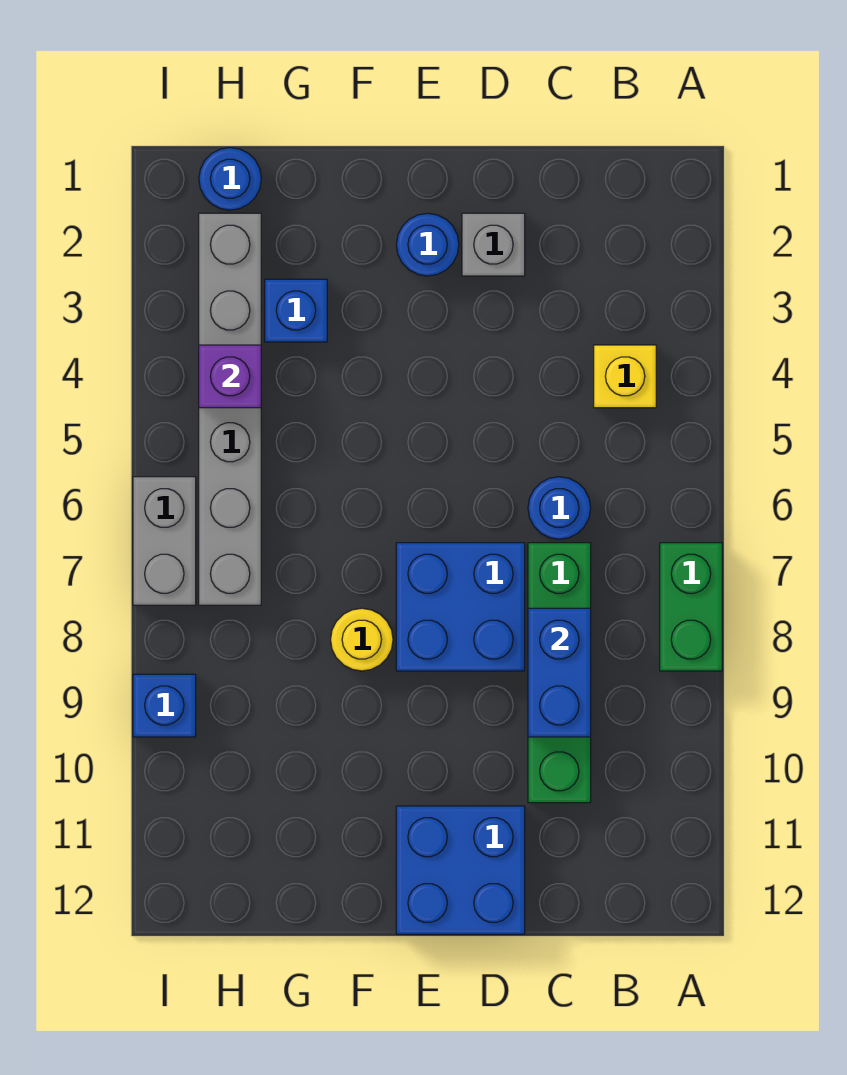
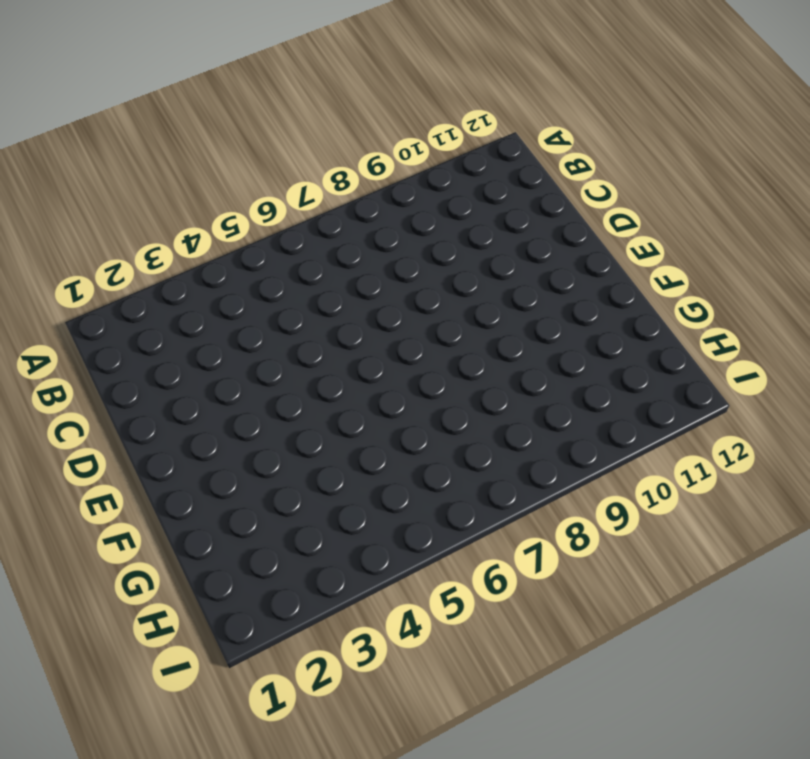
none -> green 1x2 brick [660,543,722,671]
none -> yellow 1x1 brick [594,345,656,408]
none -> blue 1x1 round brick [528,477,591,539]

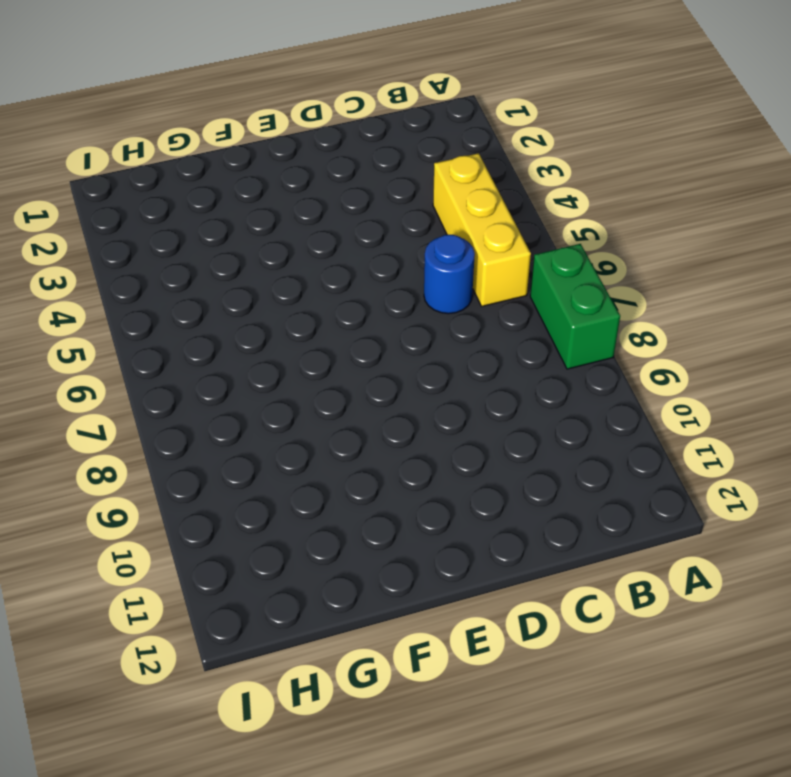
yellow 1x3 brick [433,153,531,306] -> yellow 1x1 brick [594,345,656,408]
none -> green 1x4 brick [528,543,591,803]
none -> grey 1x1 brick [462,213,525,276]
none -> blue 2x2 brick [396,543,525,671]

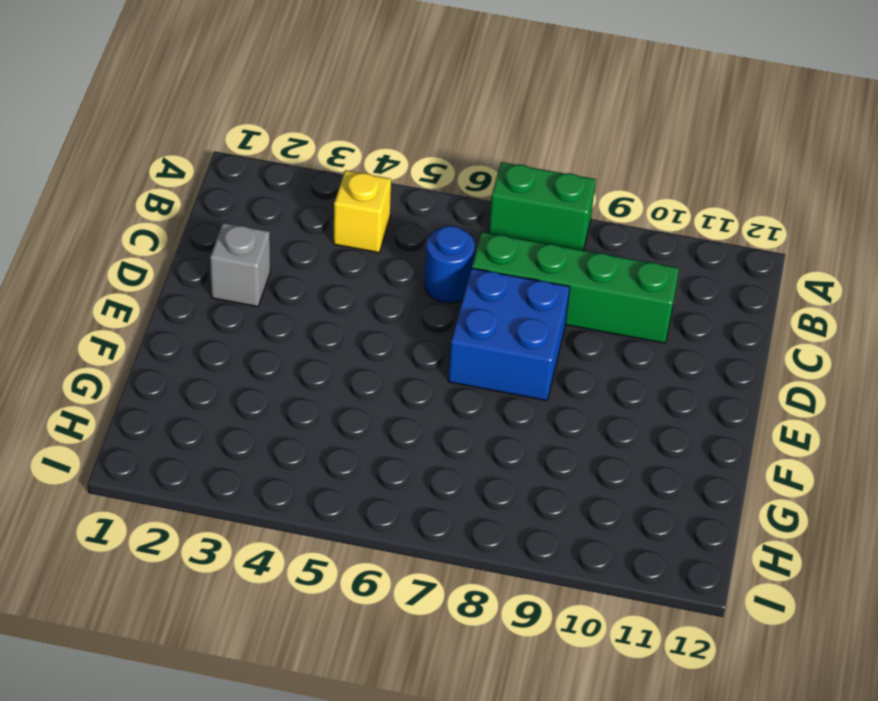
none -> blue 2x2 brick [396,806,525,934]
none -> blue 1x1 round brick [396,213,459,276]
none -> yellow 1x1 round brick [331,608,393,671]

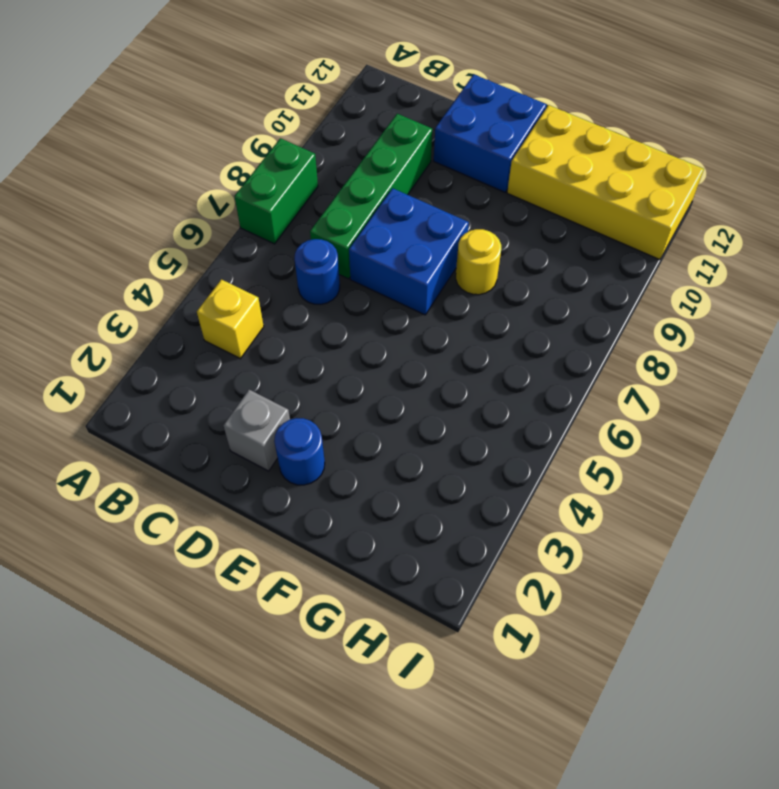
yellow 2x4 brick [507,105,704,260] -> none
none -> blue 1x1 brick [265,279,327,342]
none -> blue 1x1 round brick [199,148,261,210]
none -> grey 1x6 brick [199,213,261,605]

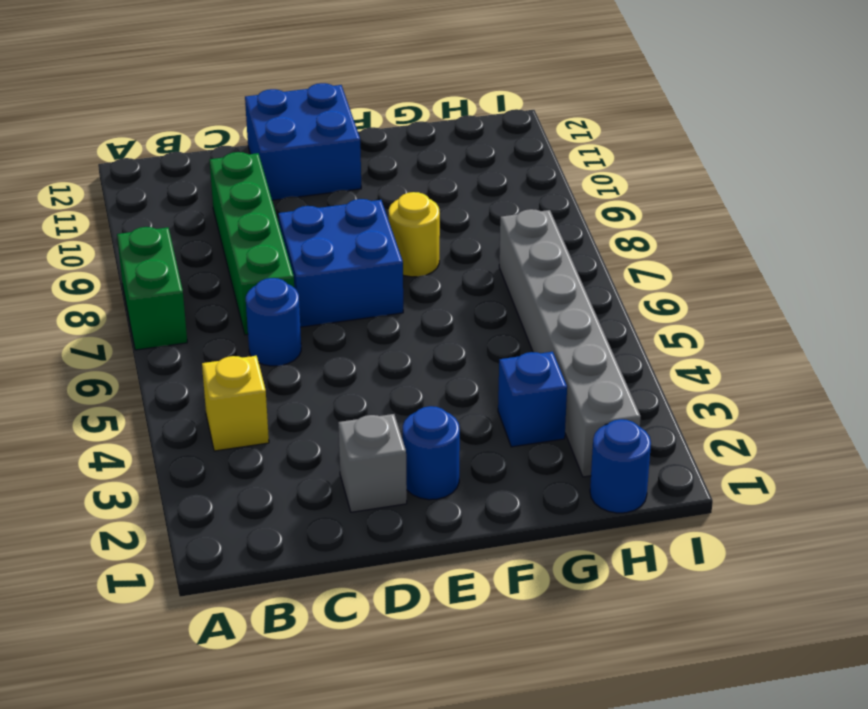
none -> grey 1x2 brick [133,477,196,605]
none -> blue 1x1 brick [133,674,196,737]
none -> blue 1x2 brick [528,608,591,737]

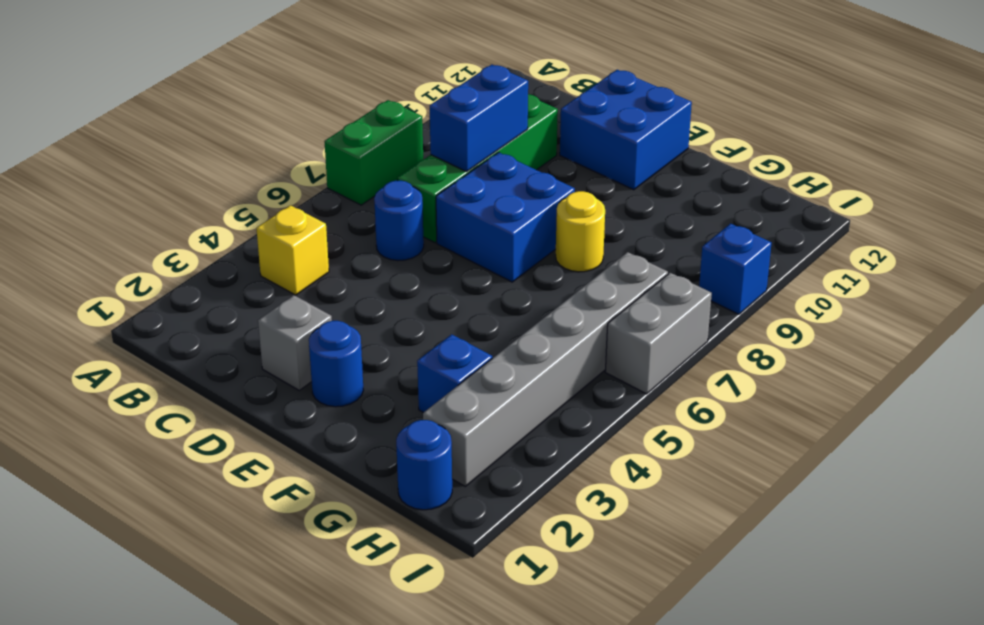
none -> purple 1x1 brick [199,345,261,408]

